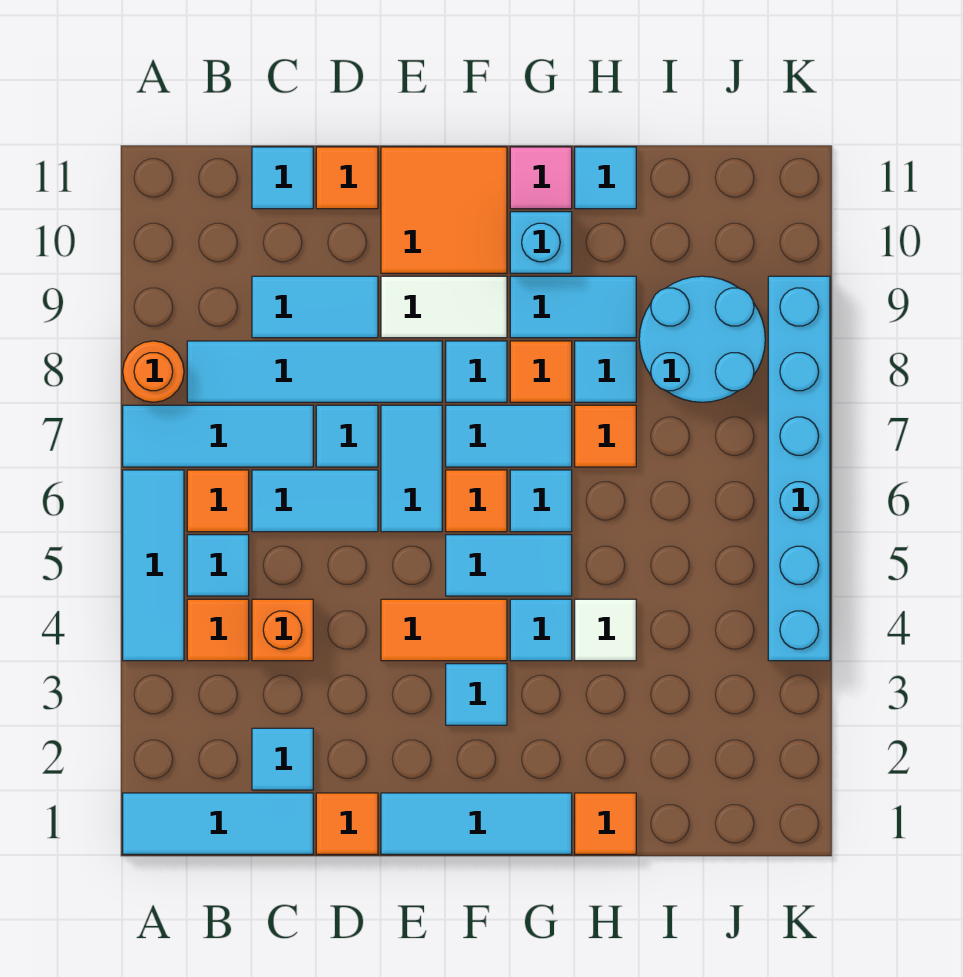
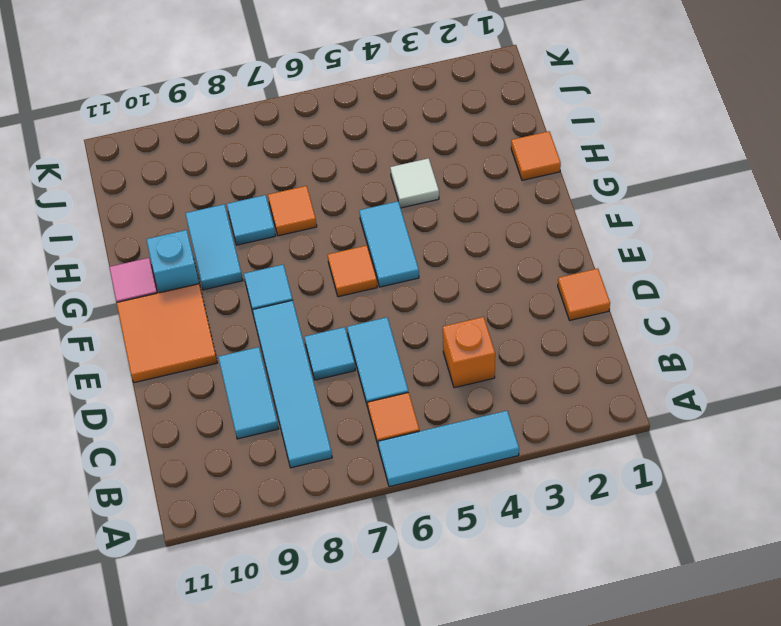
none -> cyan 1x3 tile [123,793,313,854]
none -> cyan 1x3 tile [123,405,313,467]
none -> orange 1x1 round brick [123,341,184,402]
none -> orange 1x1 tile [187,599,249,661]

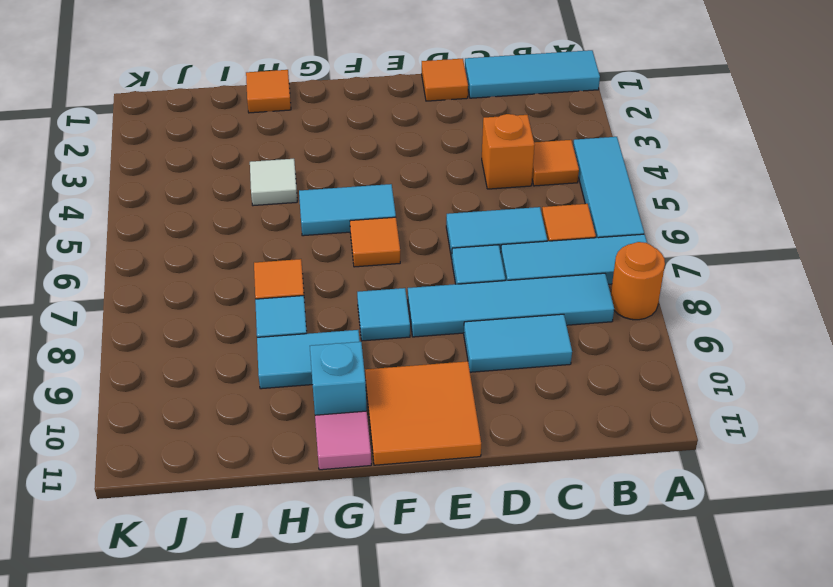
none -> cyan 1x1 tile [187,535,249,596]
none -> cyan 1x1 tile [252,728,313,790]
none -> cyan 1x1 tile [252,147,313,209]
none -> orange 1x1 tile [316,147,378,209]

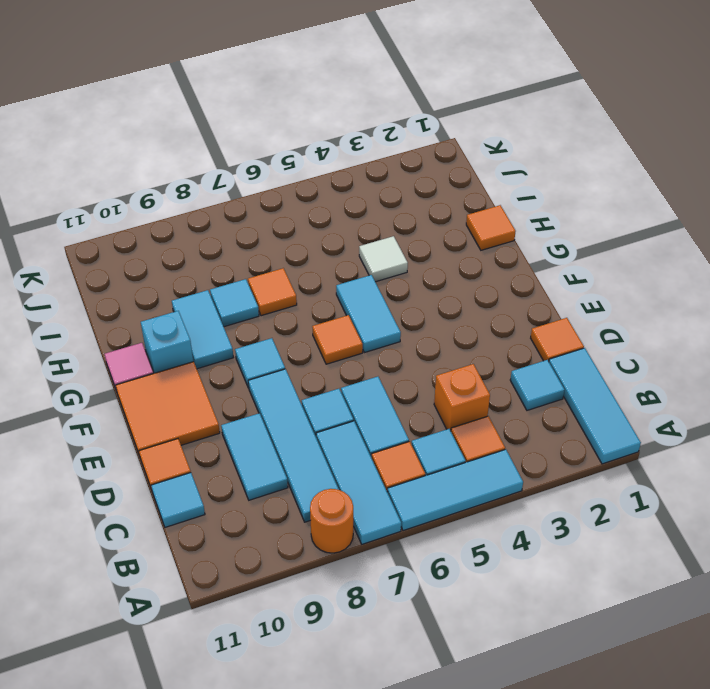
none -> cyan 1x3 tile [381,793,572,854]
none -> orange 1x2 tile [381,599,507,661]
none -> cyan 1x2 tile [381,405,442,532]
none -> white 1x2 tile [381,276,507,338]

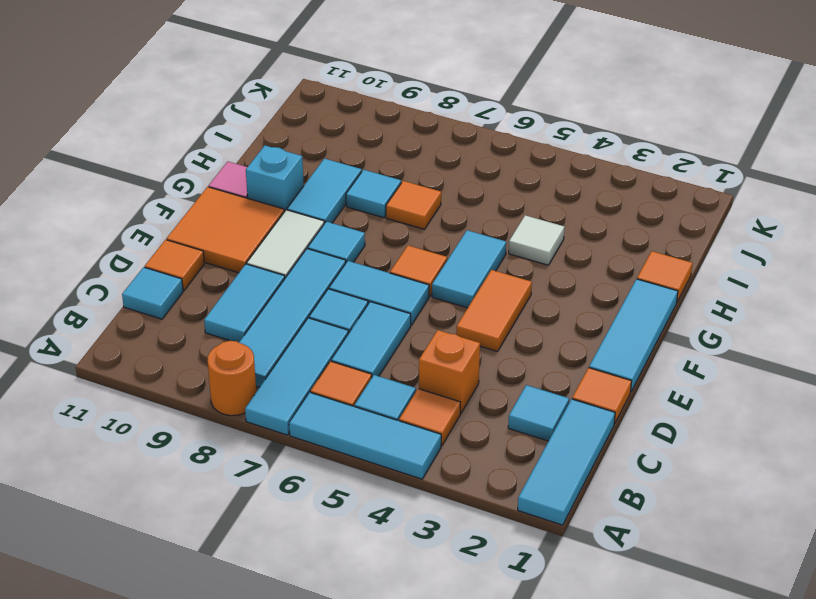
none -> cyan 1x1 tile [446,664,507,725]
none -> cyan 1x2 tile [446,405,572,467]
none -> cyan 1x1 tile [510,599,572,661]
none -> cyan 1x1 tile [510,470,572,532]

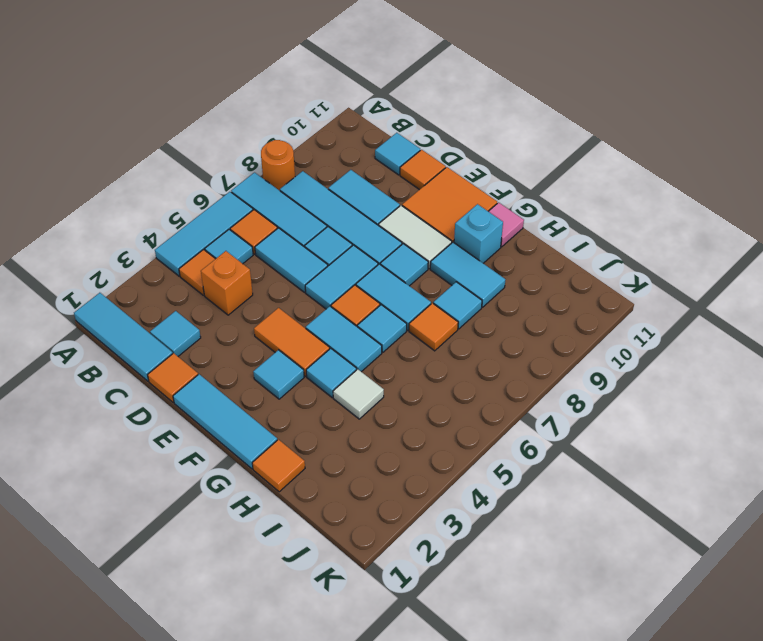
none -> orange 1x1 tile [510,341,572,402]
none -> cyan 1x1 tile [575,147,636,209]
none -> cyan 2x2 round brick [639,276,765,402]
none -> cyan 1x6 brick [768,276,830,661]

